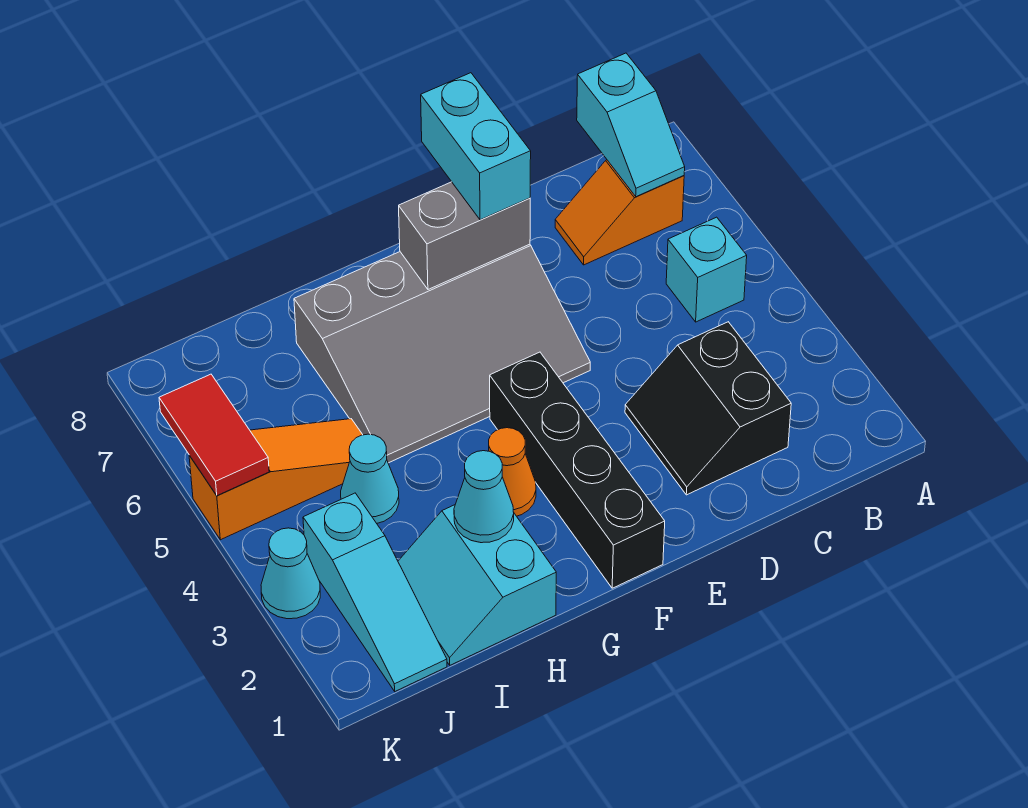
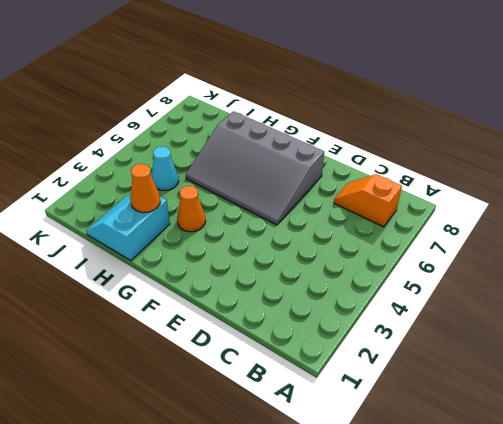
orange 1x1 cone [130,164,160,213] -> cyan 1x1 cone [454,451,514,543]
none -> cyan 1x1 brick [666,217,747,322]
none -> black 2x2 slope [625,322,791,495]
none -> black 1x4 brick [490,352,665,588]

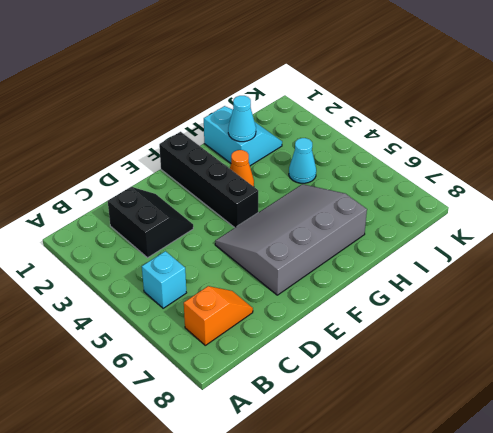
none -> orange 1x3 slope [189,419,363,540]
none -> cyan 1x3 slope [303,493,447,691]
none -> cyan 1x1 cone [261,528,320,619]

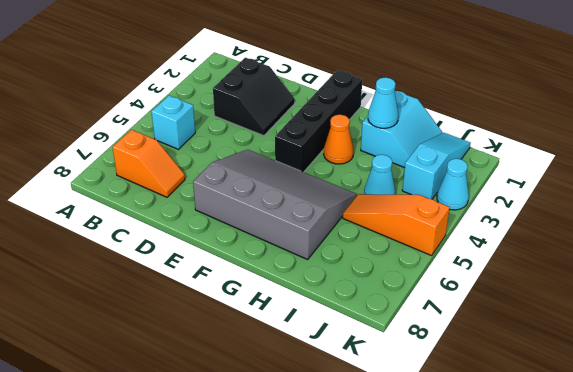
none -> cyan 1x2 slope [577,53,685,197]
none -> grey 1x2 brick [399,182,530,289]
none -> red 1x2 tile [159,374,269,496]

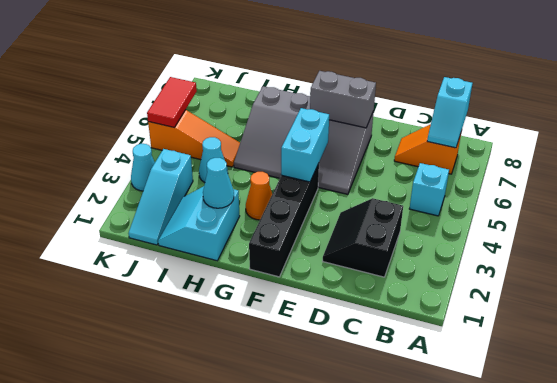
cyan 1x2 brick [281,108,329,182] -> cyan 1x2 brick moved to [421,73,531,220]

